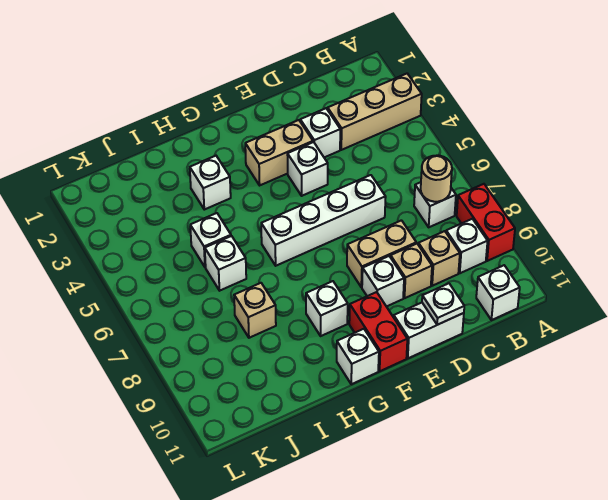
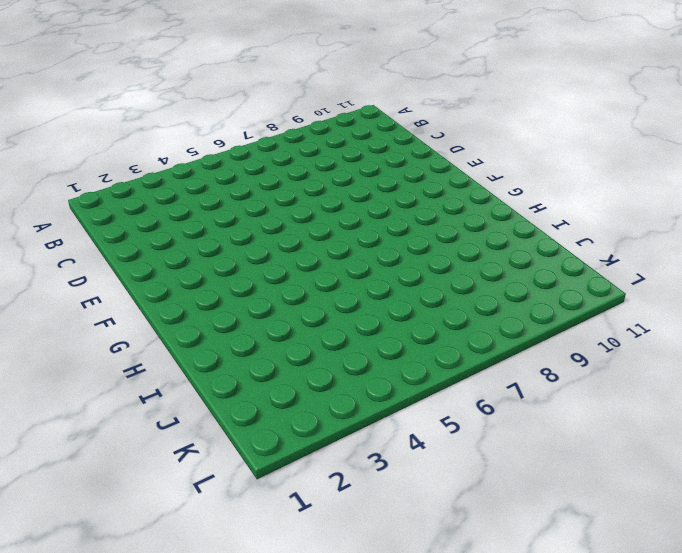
none -> tan 1x3 brick [328,74,422,150]
none -> red 1x2 brick [457,184,515,261]
none -> white 1x1 brick [414,182,456,227]

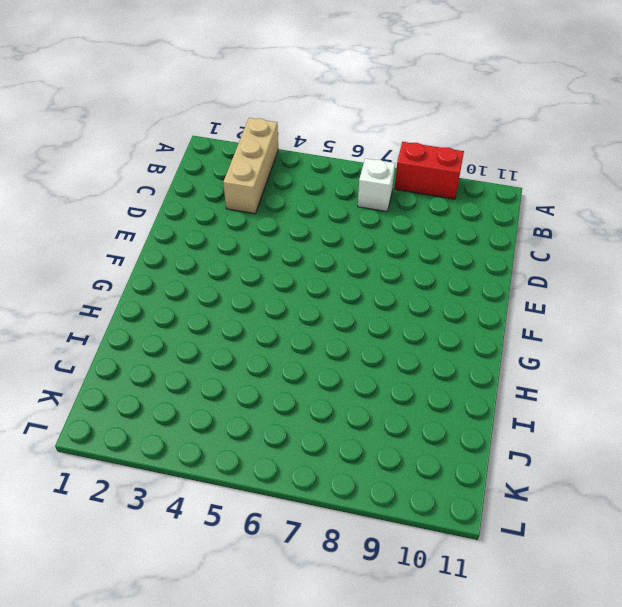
none -> white 1x1 brick [446,219,488,273]
none -> white 1x1 brick [476,265,520,320]
none -> tan 1x1 brick [418,231,460,286]

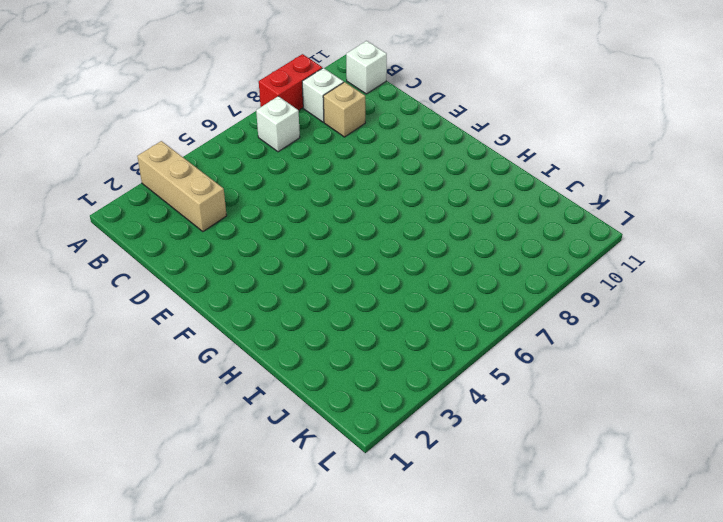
none -> white 1x1 brick [300,108,340,157]
none -> white 1x4 brick [261,175,386,266]
none -> tan 1x2 brick [347,220,416,287]

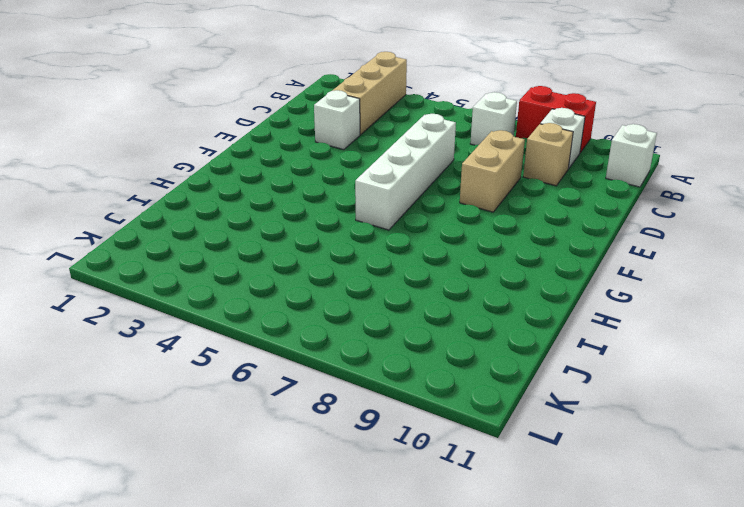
none -> tan 1x1 brick [391,244,432,298]
none -> white 1x2 brick [394,303,464,358]
none -> tan 1x2 brick [245,120,313,185]

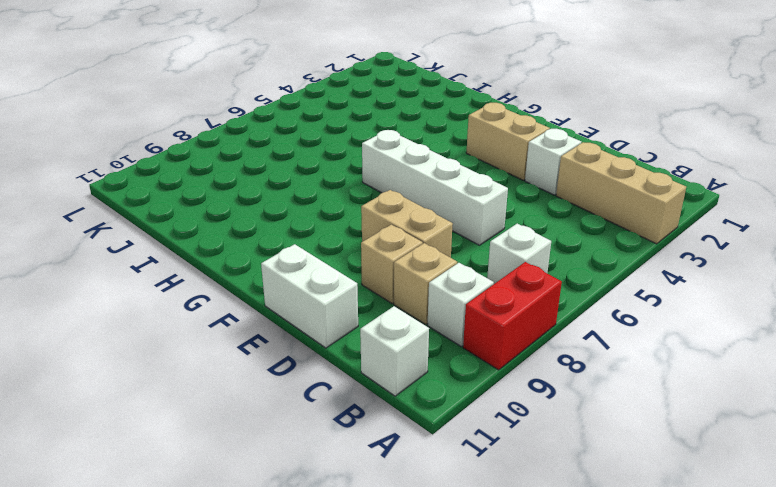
none -> white 1x1 brick [287,142,328,196]
none -> white 1x1 brick [362,256,404,307]
none -> red 1x2 brick [349,292,407,371]

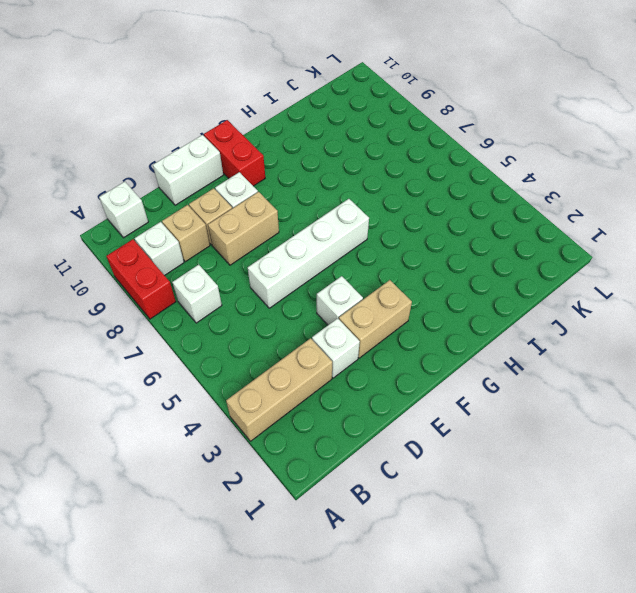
none -> white 1x1 brick [306,281,348,336]
none -> white 1x1 brick [337,329,379,384]
none -> white 1x1 brick [190,156,231,210]

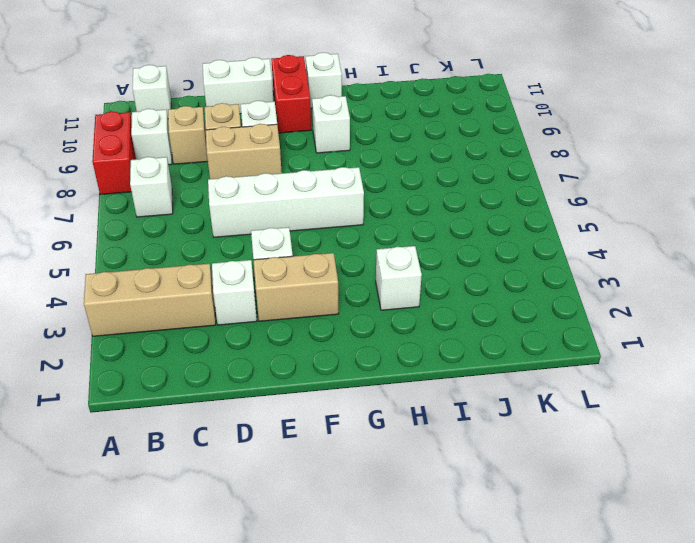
none -> white 1x1 brick [190,213,231,267]
none -> white 1x1 brick [205,236,246,291]
none -> tan 1x1 brick [234,283,276,338]

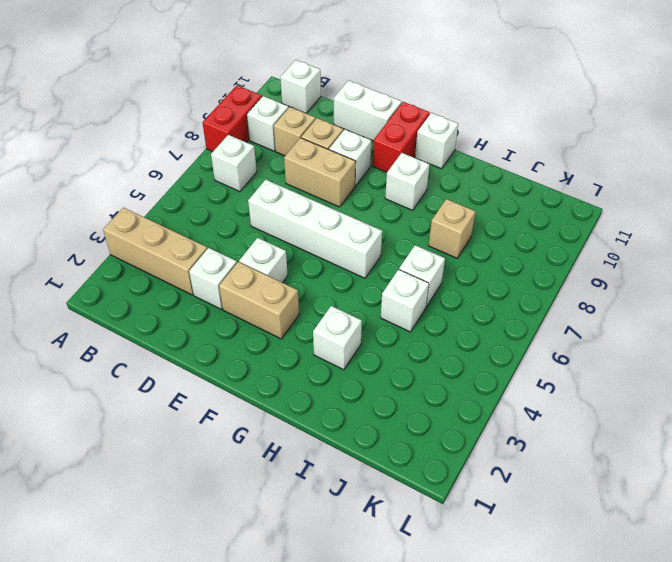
none -> tan 1x1 round brick [421,155,452,202]
none -> white 1x1 plate [422,283,464,325]

